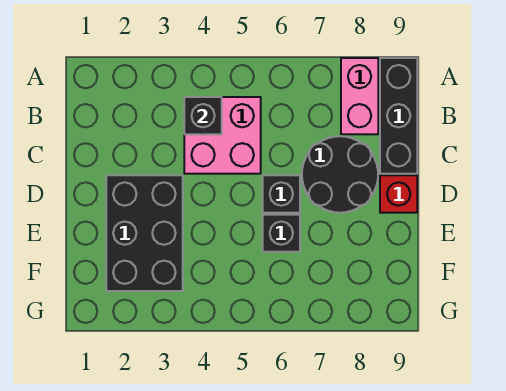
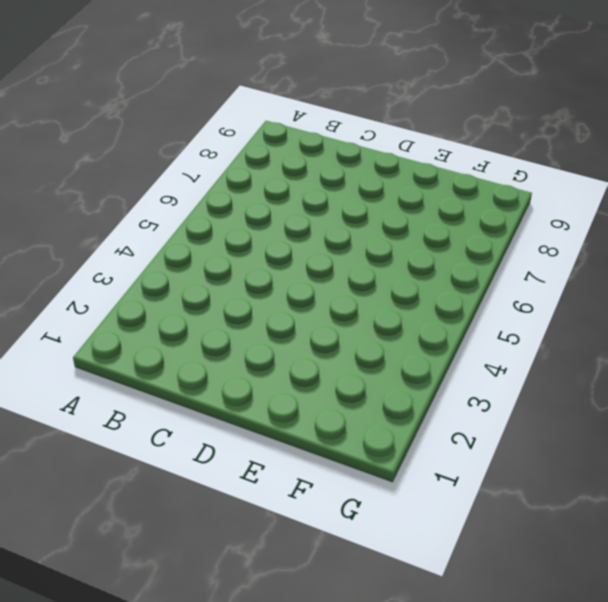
none -> pink 1x2 brick [341,58,378,134]
none -> black 1x3 brick [380,58,417,174]

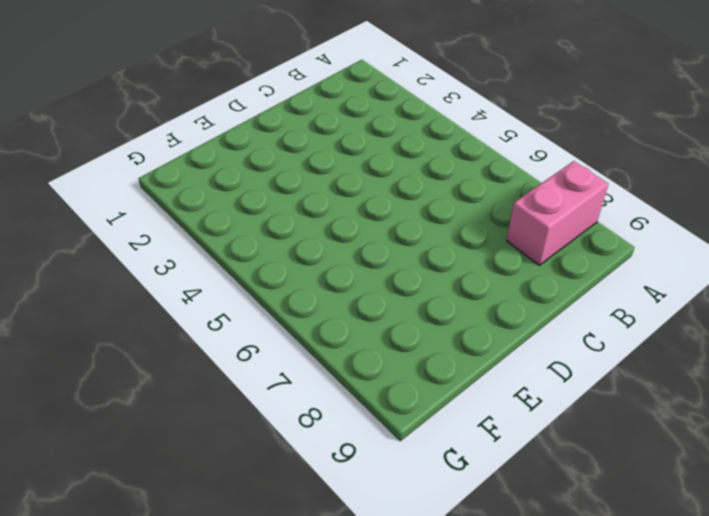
none -> black 1x3 brick [380,58,417,174]
none -> pink 2x2 brick [184,97,261,174]

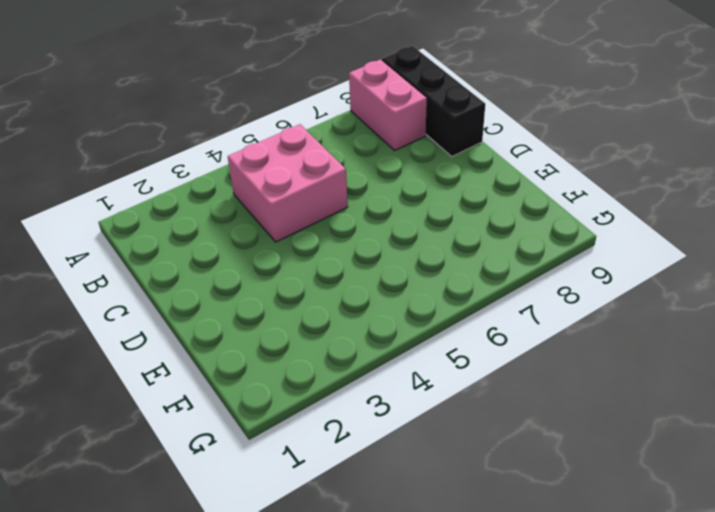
none -> black 2x2 round brick [302,136,378,213]
none -> black 2x3 brick [106,175,183,291]

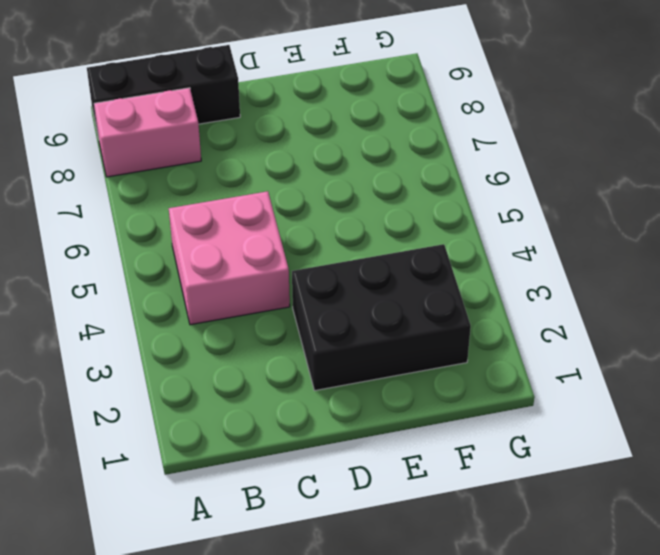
none -> black 2x2 round brick [302,136,378,213]
none -> black 1x1 brick [263,175,300,213]

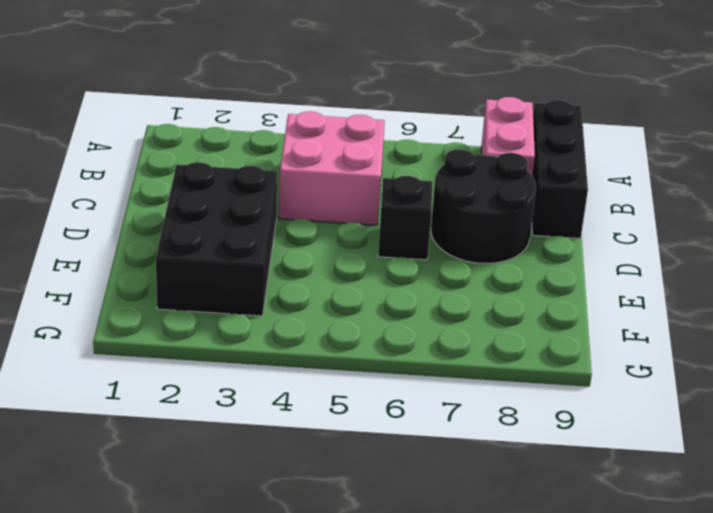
none -> red 1x1 brick [380,175,417,213]
none -> black 1x1 brick [263,215,300,252]

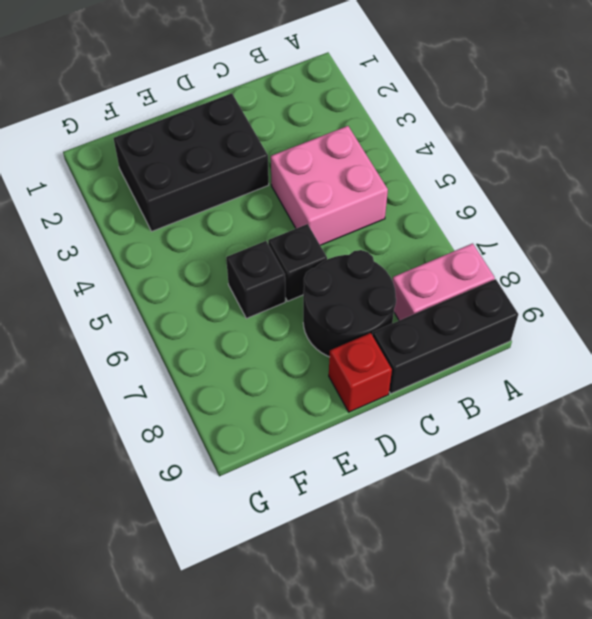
none -> black 1x1 brick [184,97,222,134]

